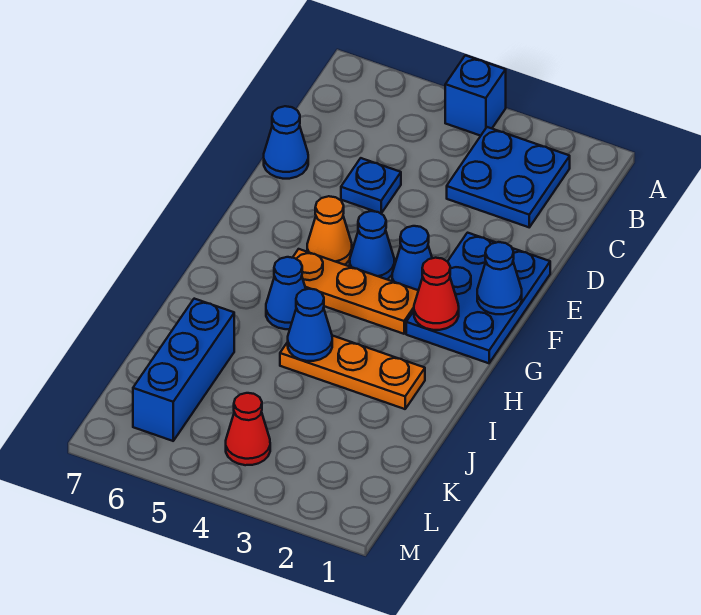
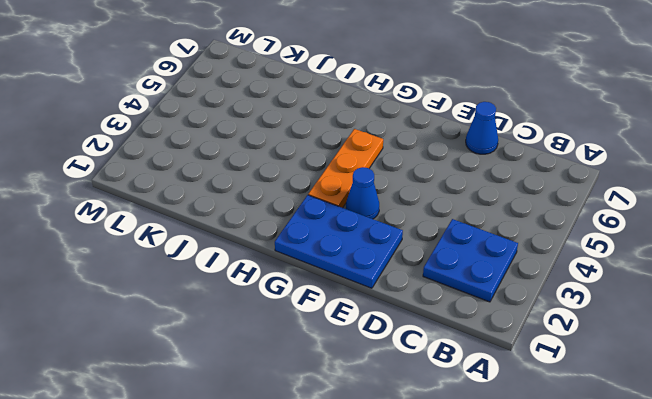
none -> blue 1x1 brick [445,55,506,136]
none -> blue 1x1 plate [341,158,401,213]
none -> blue 1x1 cone [350,211,394,279]

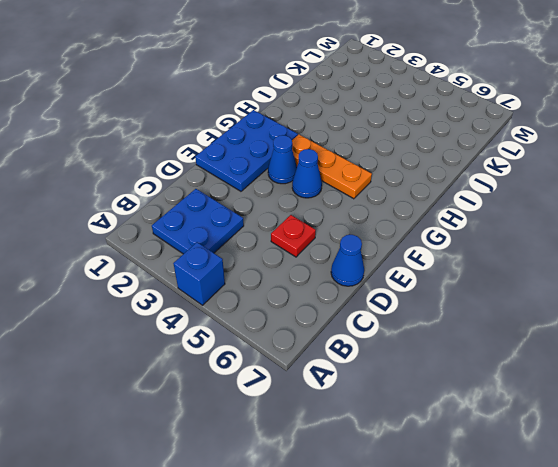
red 1x1 plate [271,215,316,257] -> blue 1x1 plate [341,158,401,213]
none -> orange 1x1 cone [307,196,352,265]
none -> blue 1x1 cone [266,257,306,329]
none -> orange 1x3 plate [280,336,425,409]

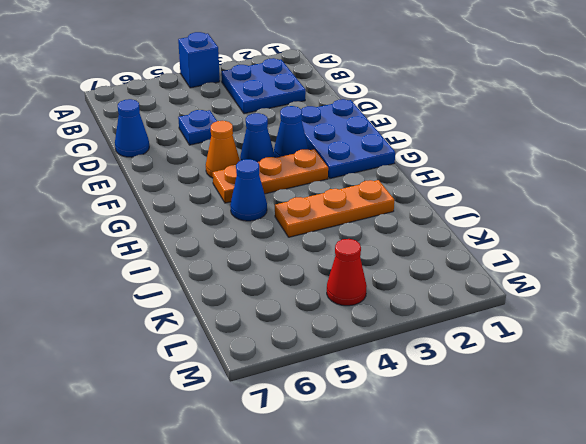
none -> blue 1x3 brick [133,299,234,441]
none -> blue 1x1 cone [477,242,522,314]
none -> red 1x1 cone [414,258,459,330]

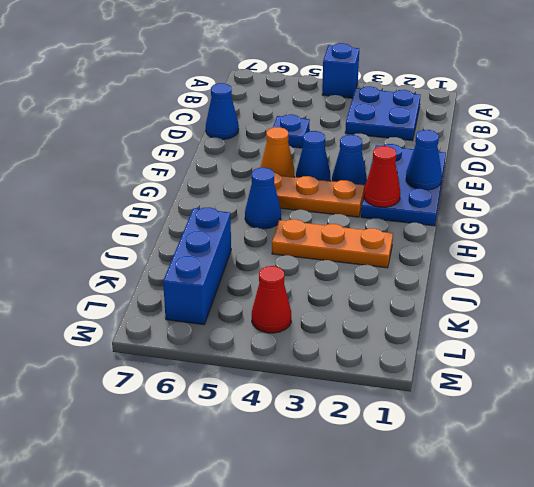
none -> blue 1x1 cone [288,289,332,361]

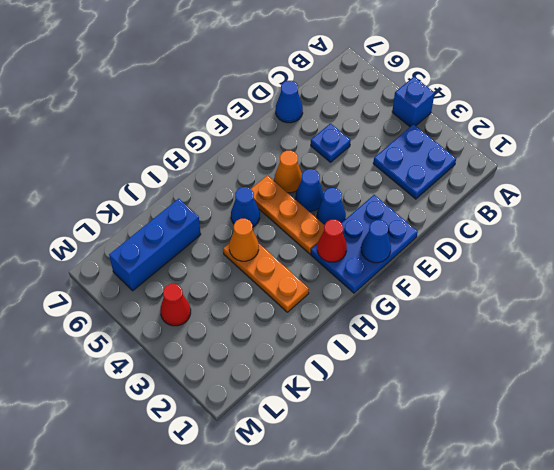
orange 1x1 cone [229,219,259,261] -> blue 1x1 cone [288,289,332,361]

